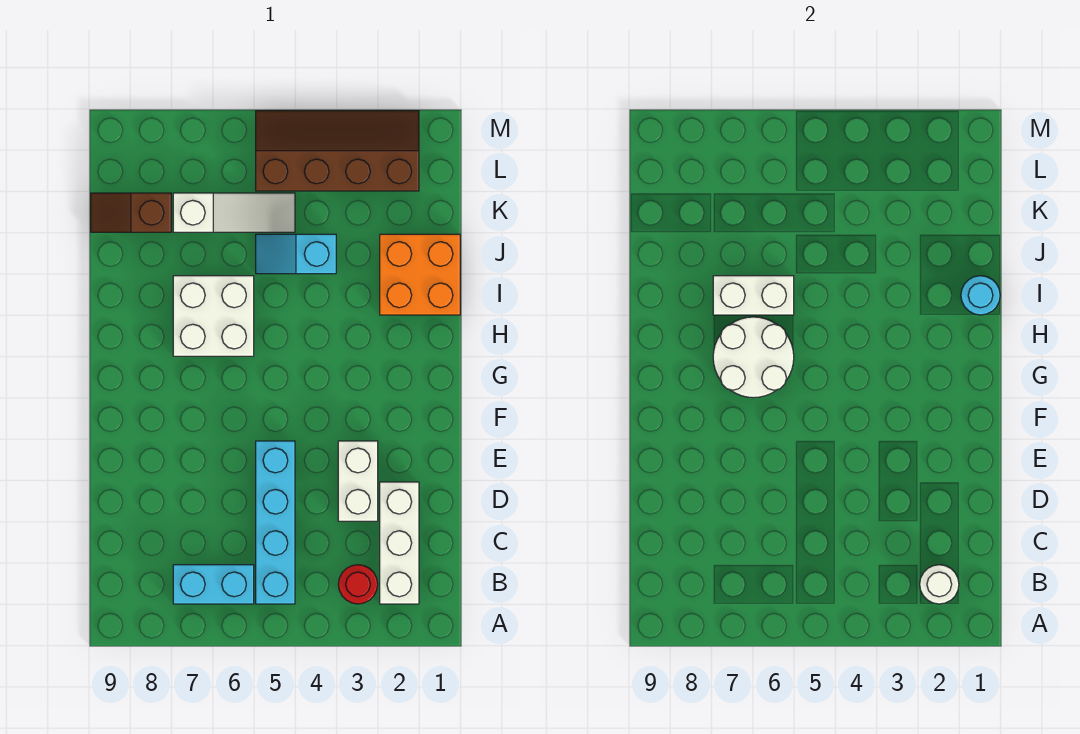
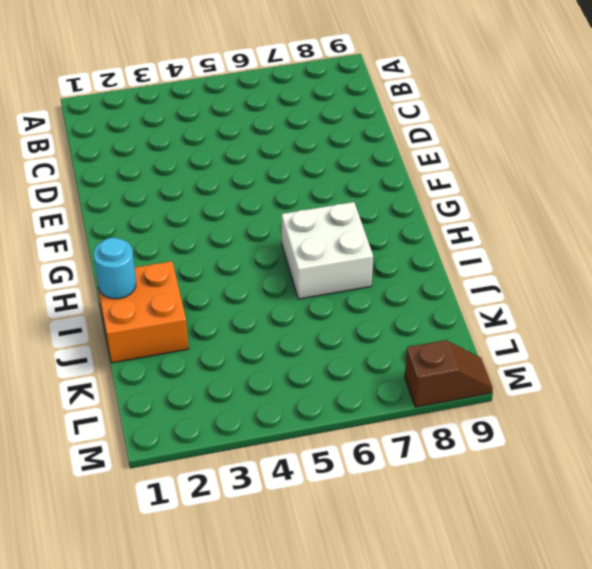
brown 1x2 slope [405,340,493,407] -> brown 1x2 slope moved to [91,193,171,232]
none -> white 1x3 brick [380,482,419,604]
none -> red 1x1 round brick [338,565,378,604]
none -> cyan 1x4 brick [256,441,295,604]

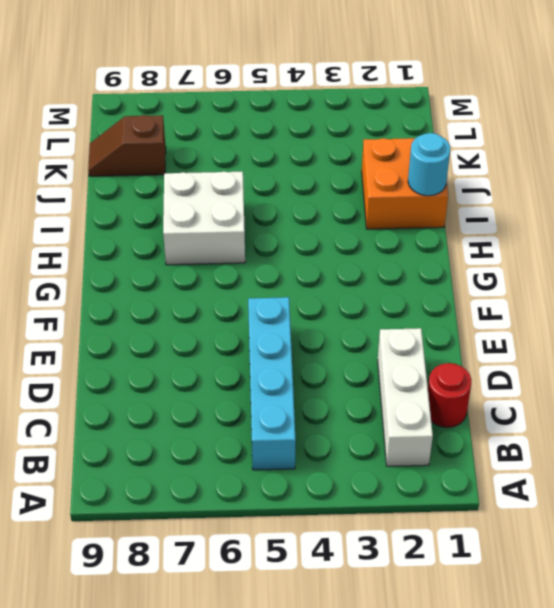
red 1x1 round brick [428,363,471,428] -> red 1x1 round brick moved to [338,565,378,604]
none -> cyan 1x2 brick [173,565,254,604]
none -> white 1x2 brick [338,441,378,521]
none -> cyan 1x2 slope [256,234,336,274]

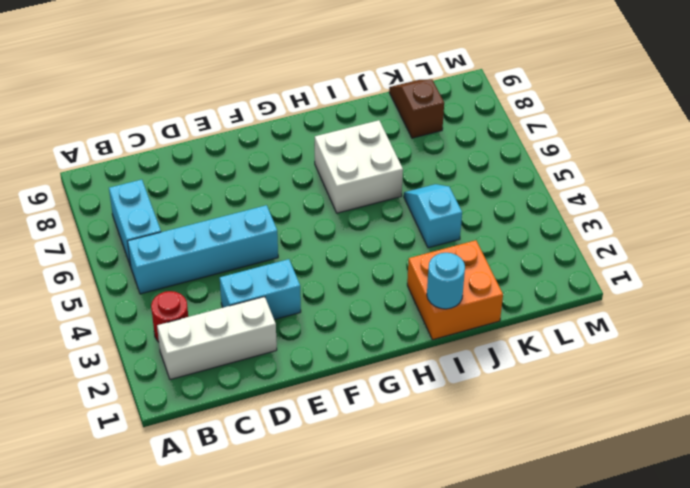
cyan 1x2 brick [220,259,301,320] -> white 1x2 brick [338,441,378,521]
none -> white 1x3 slope [173,193,295,232]
none -> brown 2x4 slope [256,111,419,191]
none -> white 1x1 round brick [920,565,959,604]

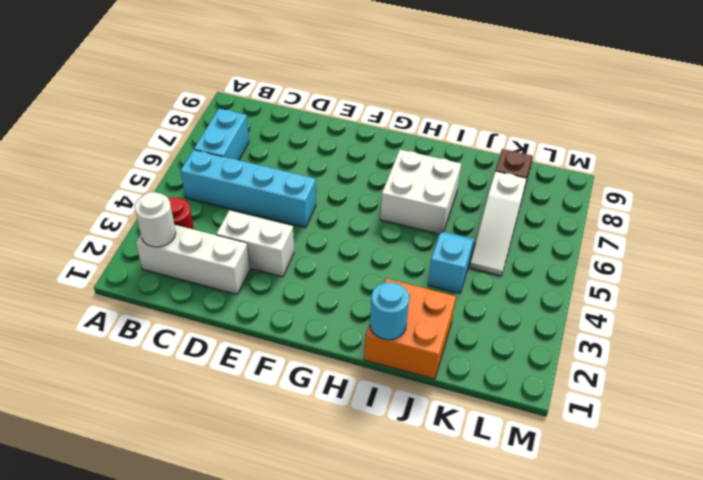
none -> brown 2x4 slope [256,111,419,191]
none -> white 2x2 round brick [713,317,794,398]
none -> white 1x2 brick [713,276,794,315]

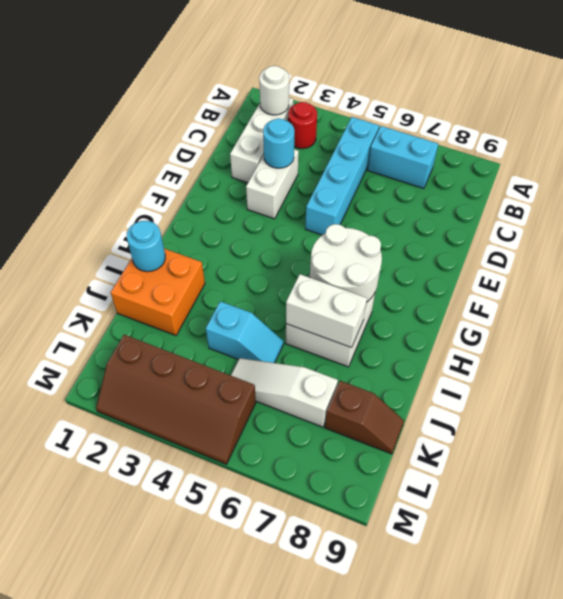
cyan 1x1 round brick [263,119,294,168] -> none

